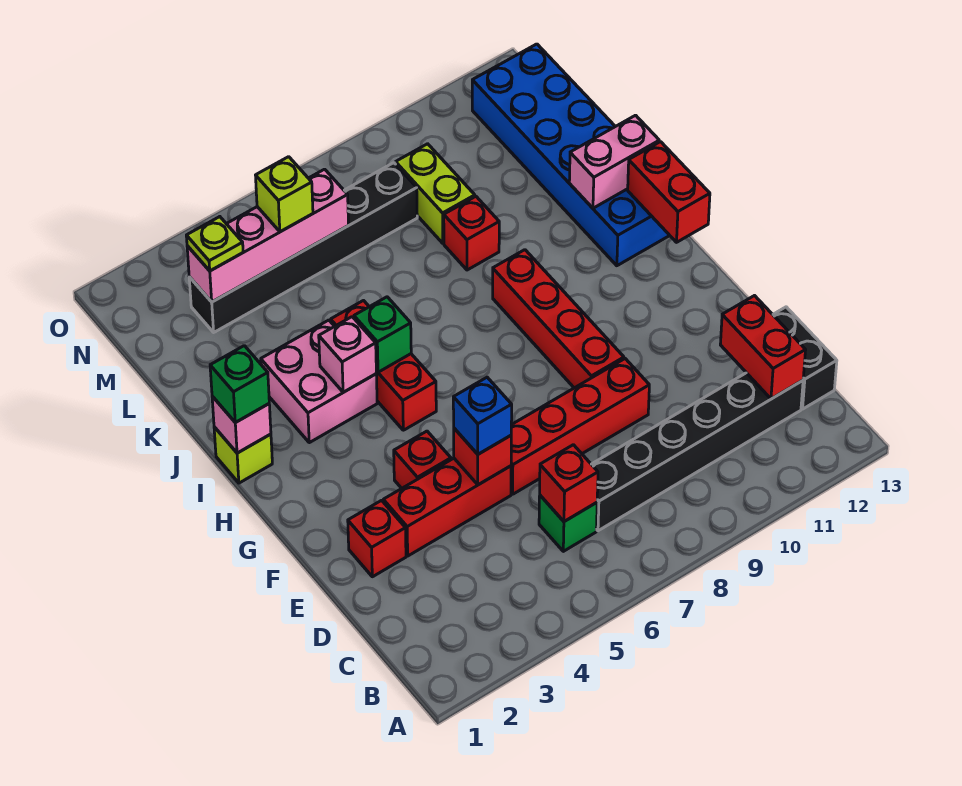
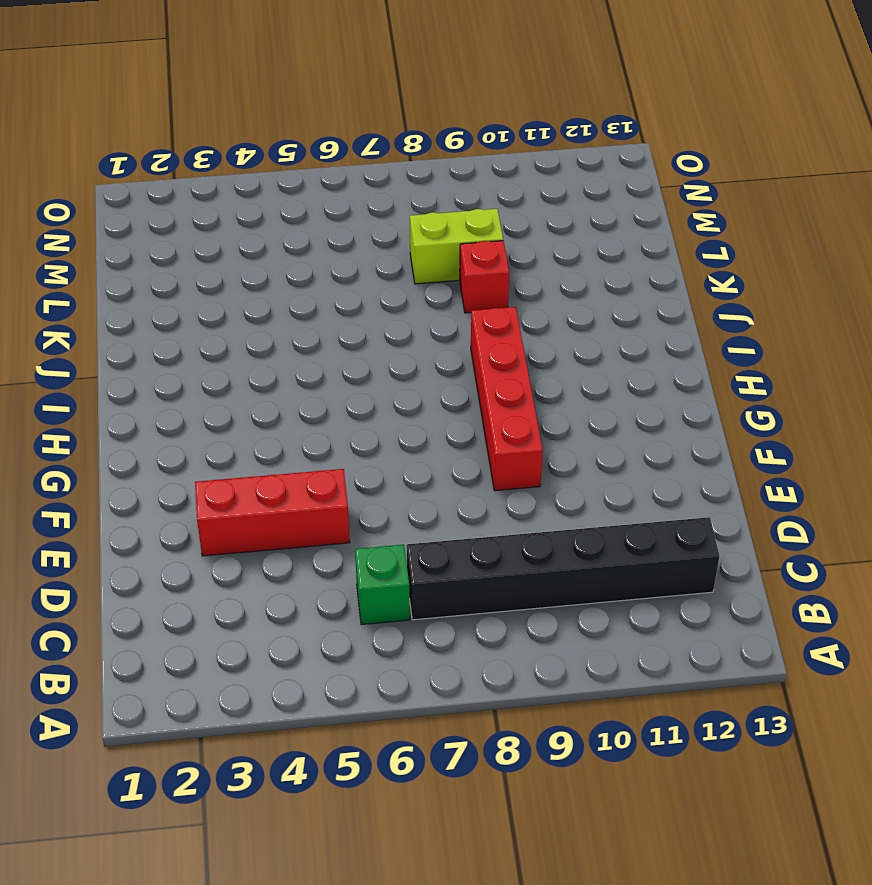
lime 1x2 brick [410,209,503,284] -> lime 1x2 brick turned to [396,144,475,243]
none -> black 1x2 brick [773,307,837,409]
none -> red 1x1 brick [348,501,406,577]
none -> red 1x4 brick [511,359,649,494]

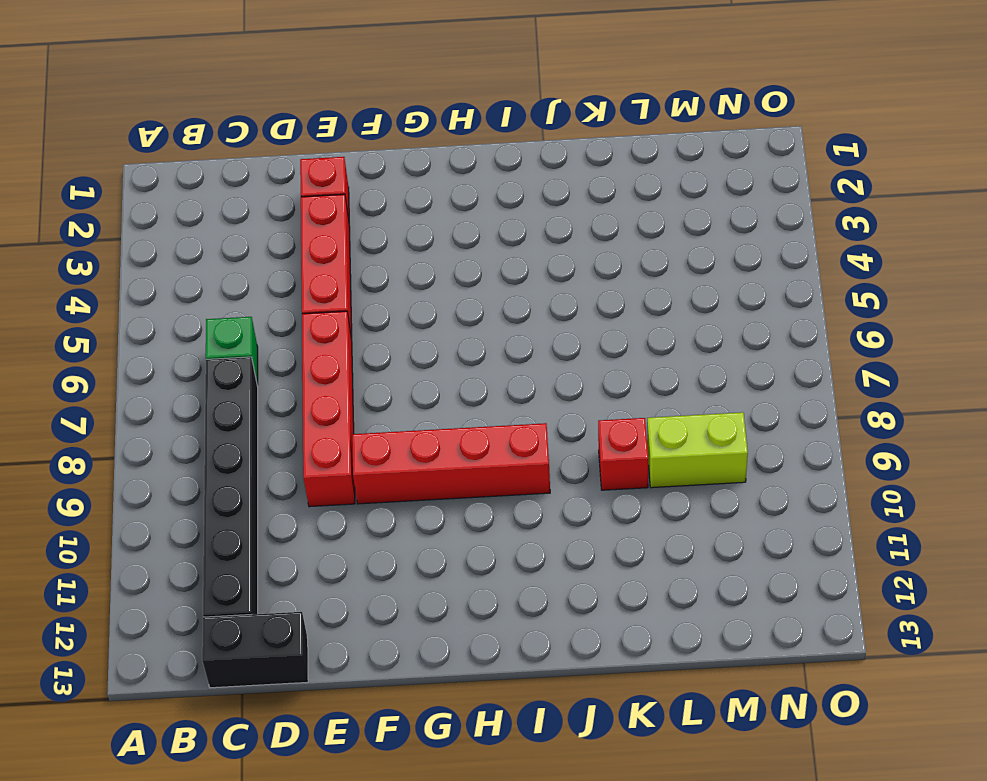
none -> red 1x1 brick [394,431,451,488]
none -> red 1x3 brick [331,301,436,430]
none -> lime 1x1 brick [214,427,272,483]

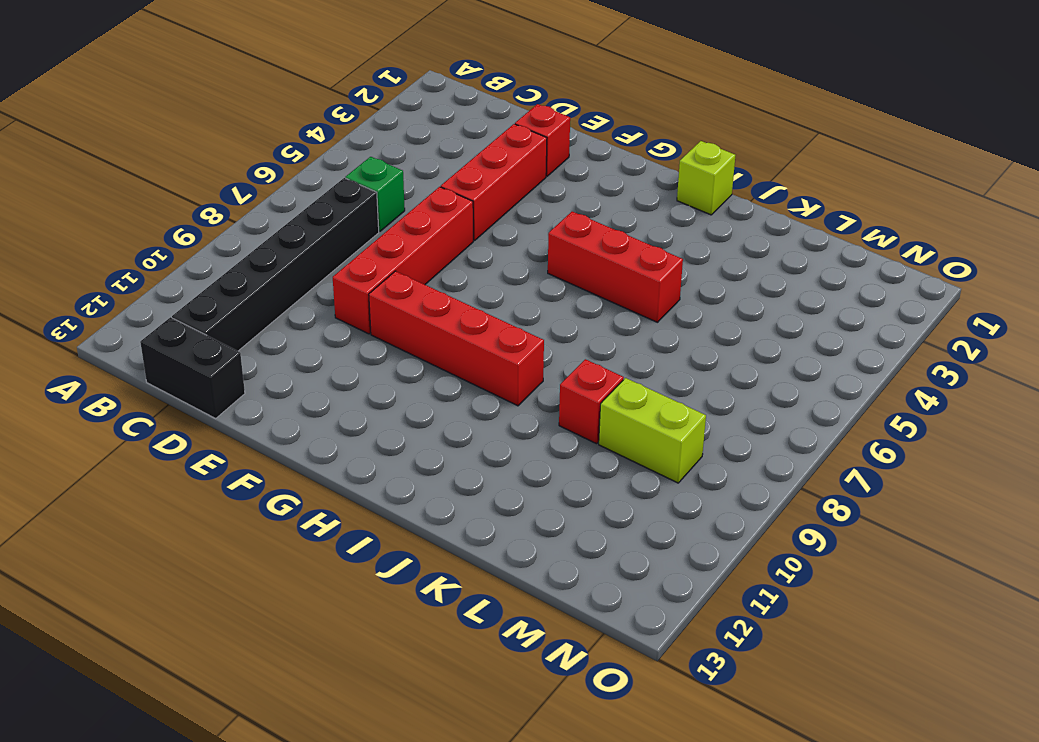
none -> red 1x1 brick [394,431,451,488]
none -> pink 2x2 brick [261,320,377,443]
none -> blue 2x6 brick [472,44,670,266]

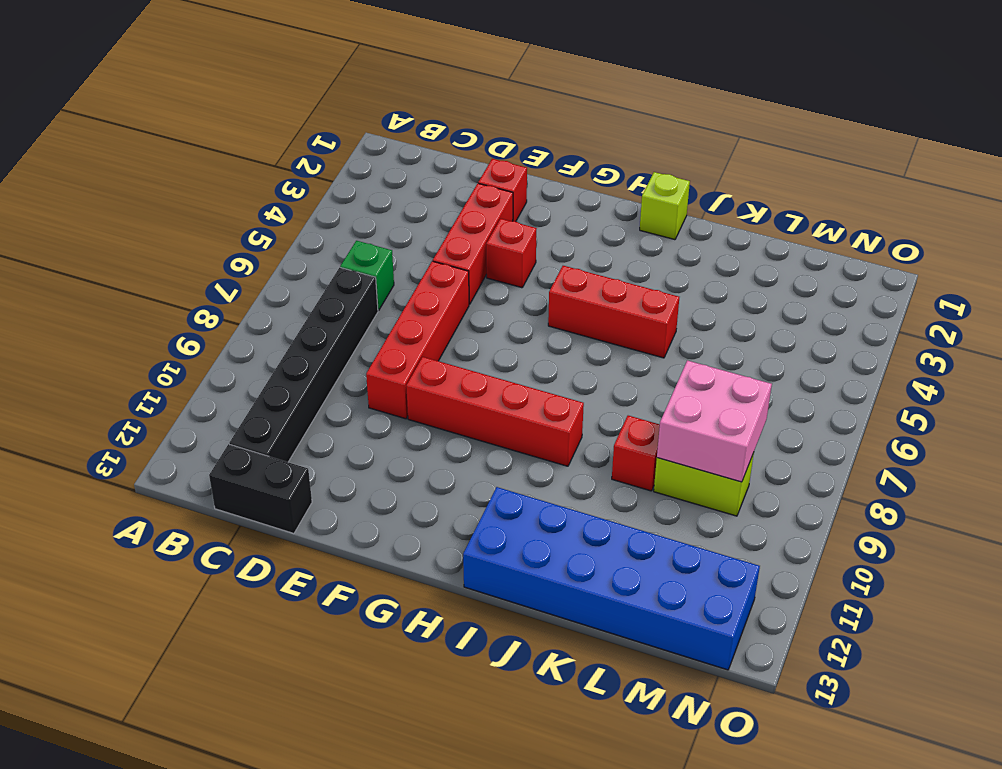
pink 2x2 brick [657,360,772,482] -> pink 2x2 brick moved to [261,320,377,443]
none -> black 1x6 brick [189,163,417,332]
none -> red 1x1 brick [540,445,598,522]
none -> red 1x2 brick [720,296,806,399]

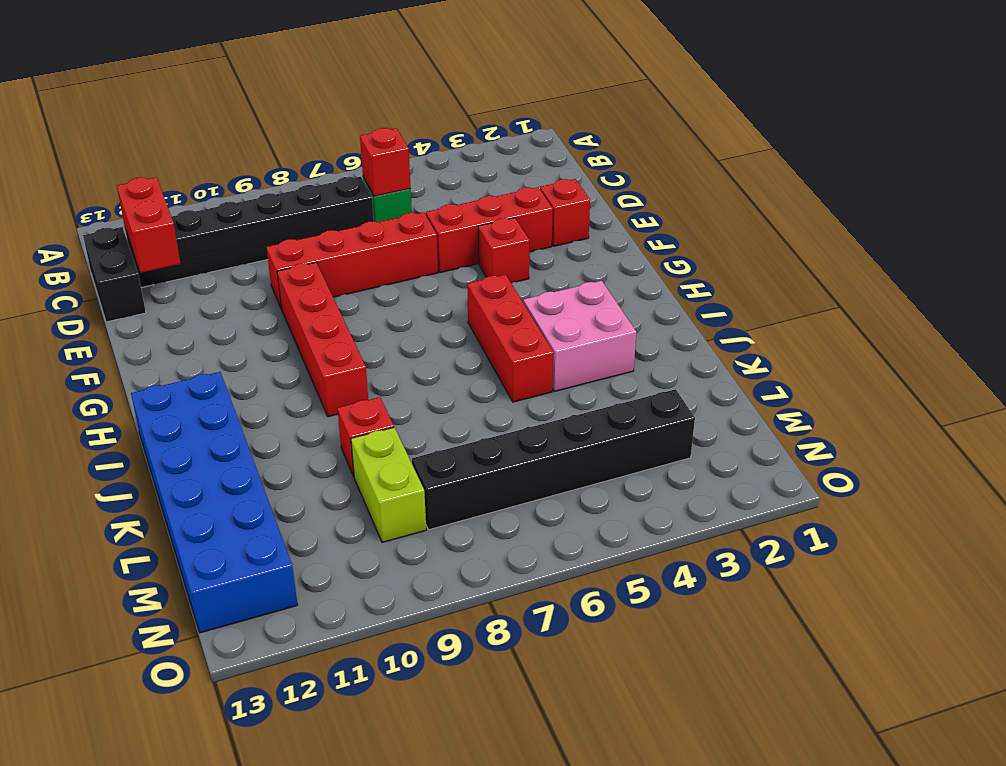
none -> lime 1x1 brick [214,427,272,483]
none -> red 1x1 brick [454,428,511,485]
none -> red 1x2 brick [628,142,710,242]

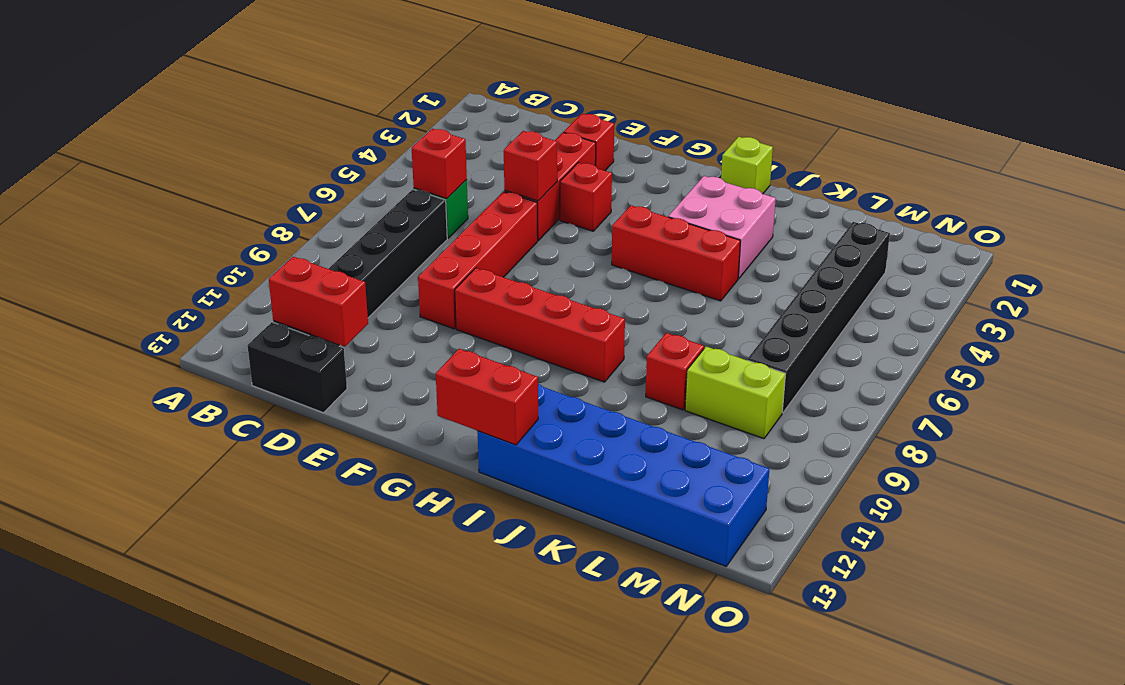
none -> pink 1x1 brick [212,396,271,453]
none -> pink 1x1 brick [319,317,376,392]
none -> green 1x1 brick [354,297,411,372]

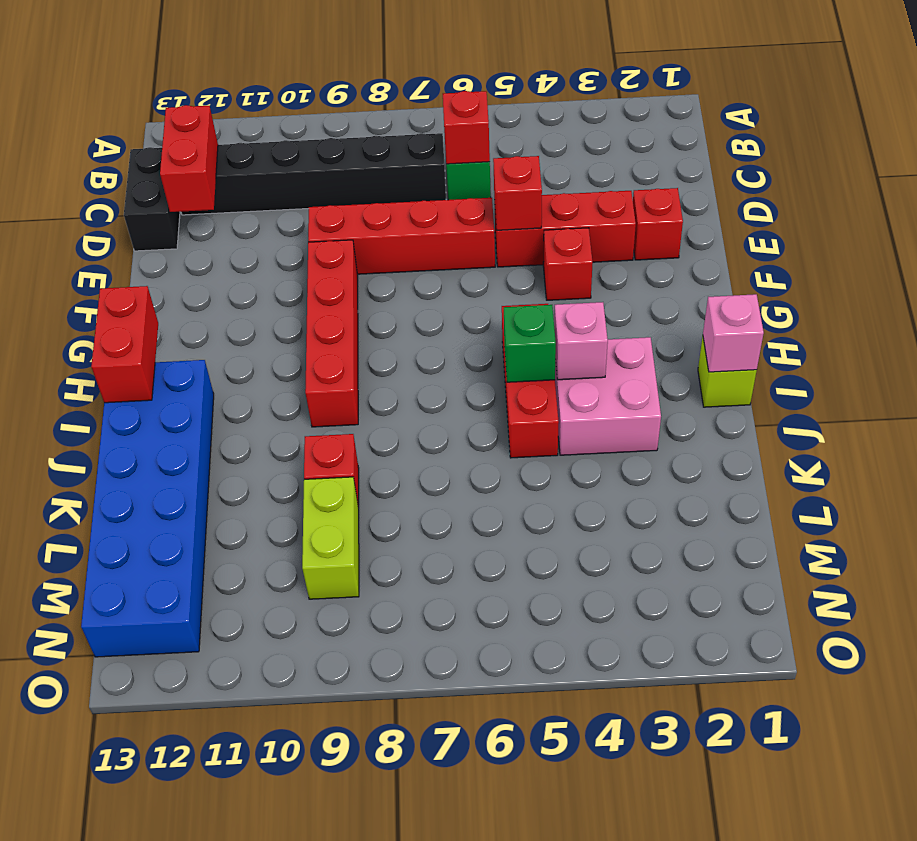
none -> black 1x6 brick [189,163,417,332]
none -> pink 1x2 brick [569,115,659,208]
none -> pink 1x4 brick [187,169,349,302]

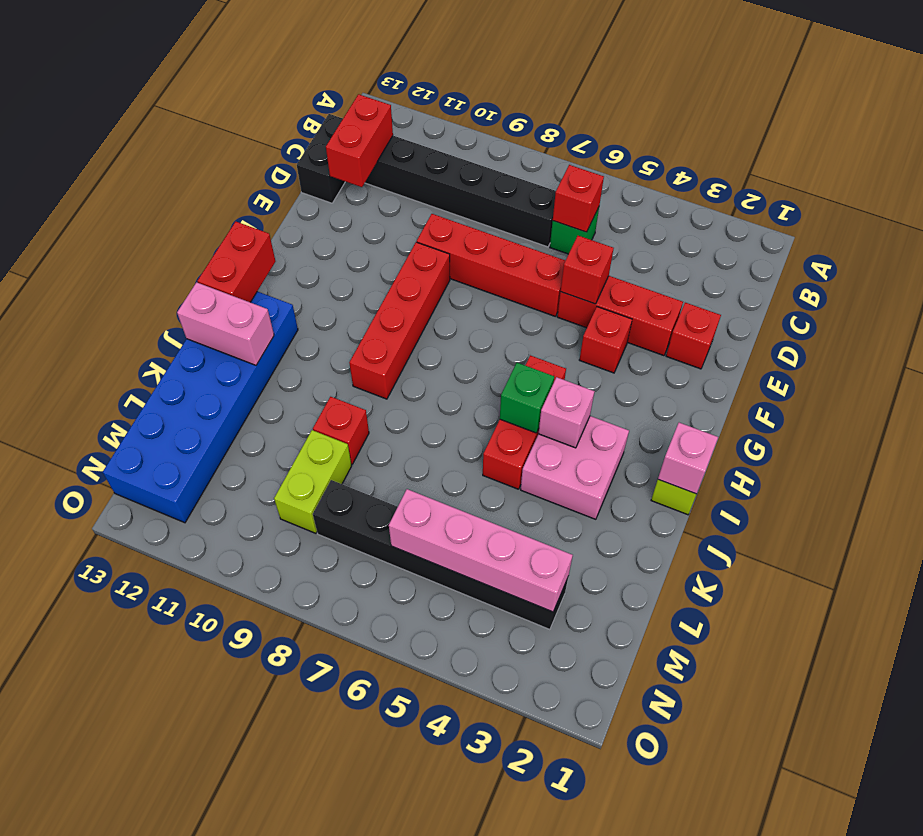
none -> blue 1x1 brick [453,377,512,454]
none -> green 1x1 brick [210,346,269,423]
none -> lime 1x1 plate [186,217,243,271]

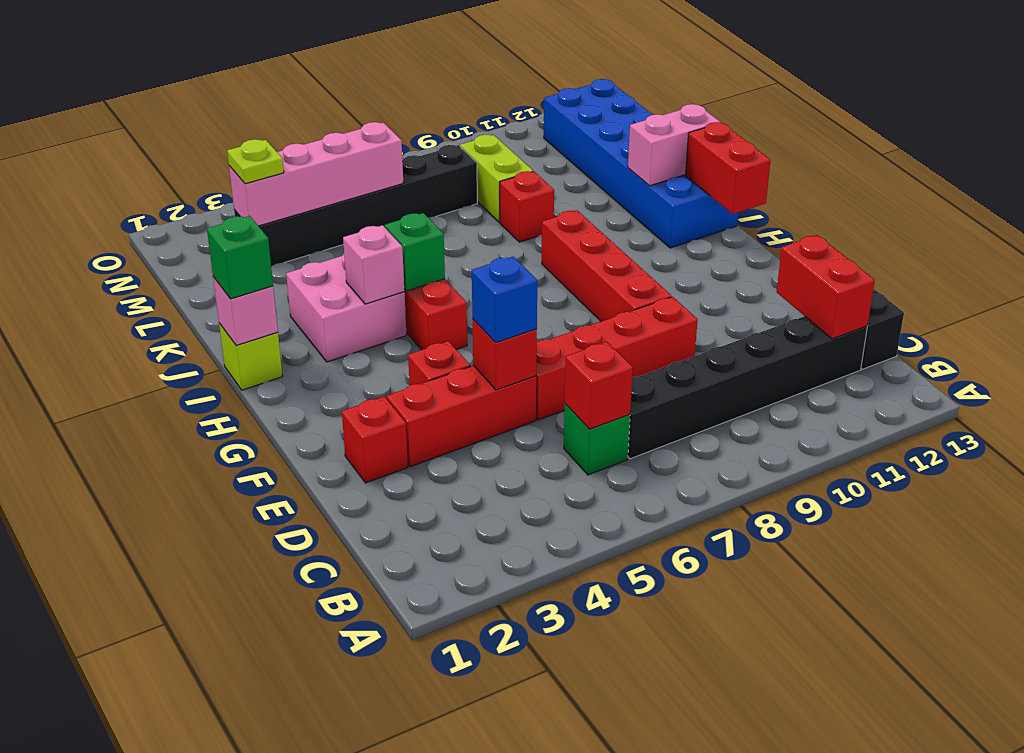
none -> lime 1x1 brick [256,157,313,232]

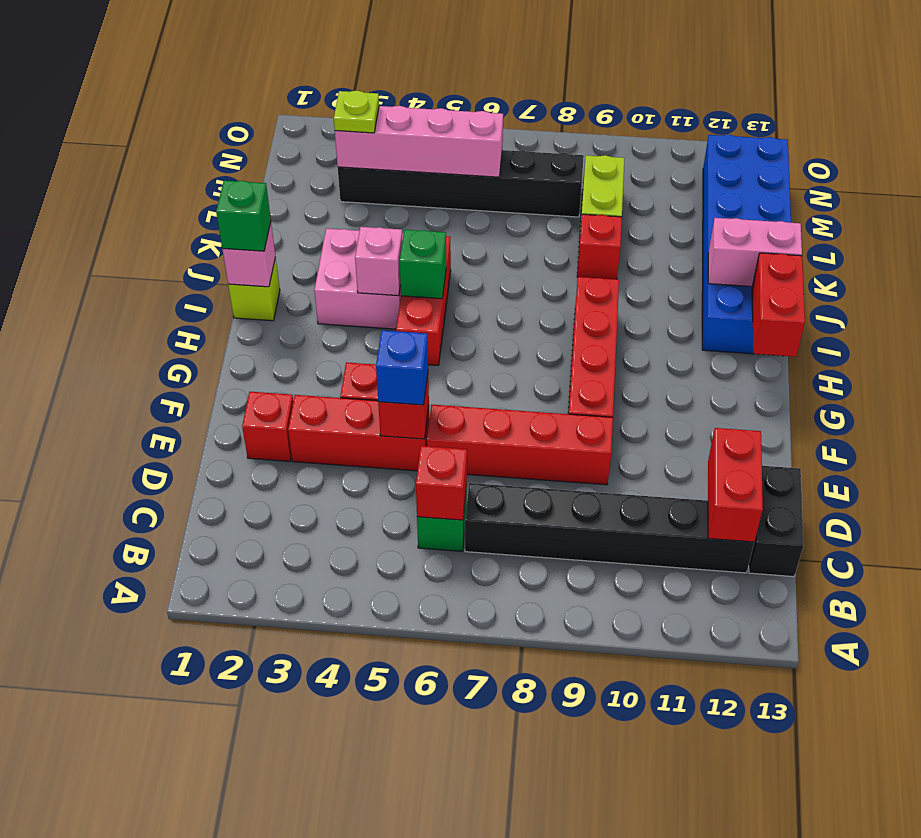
none -> lime 1x1 brick [256,157,313,232]

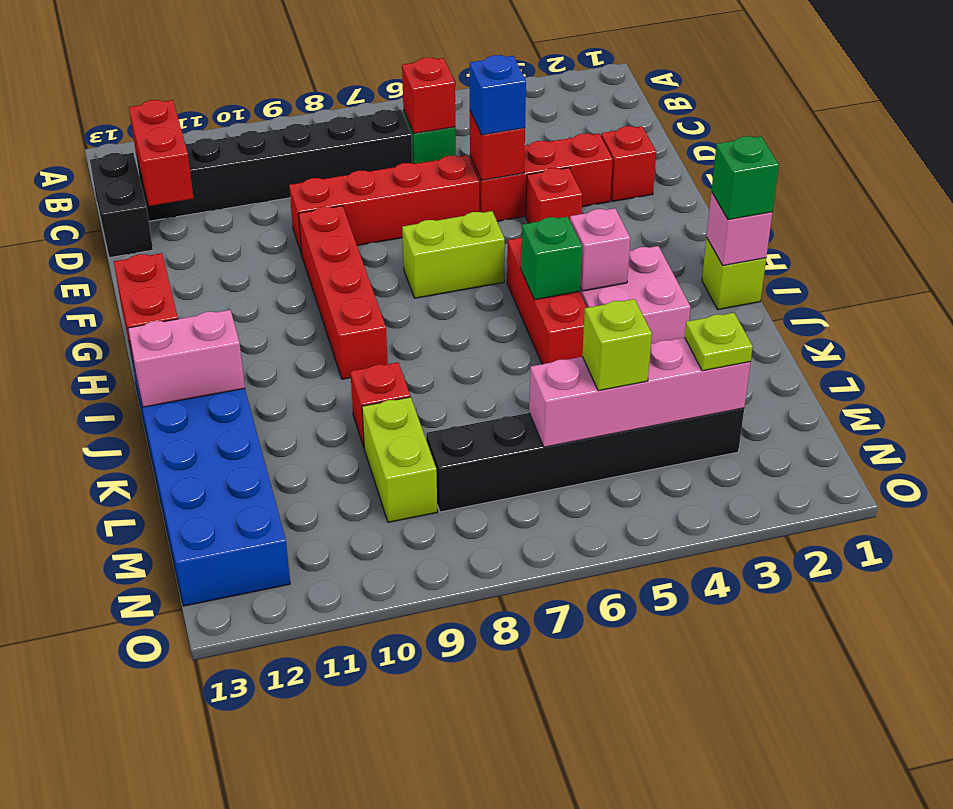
lime 1x2 brick [402,211,505,298] -> none

